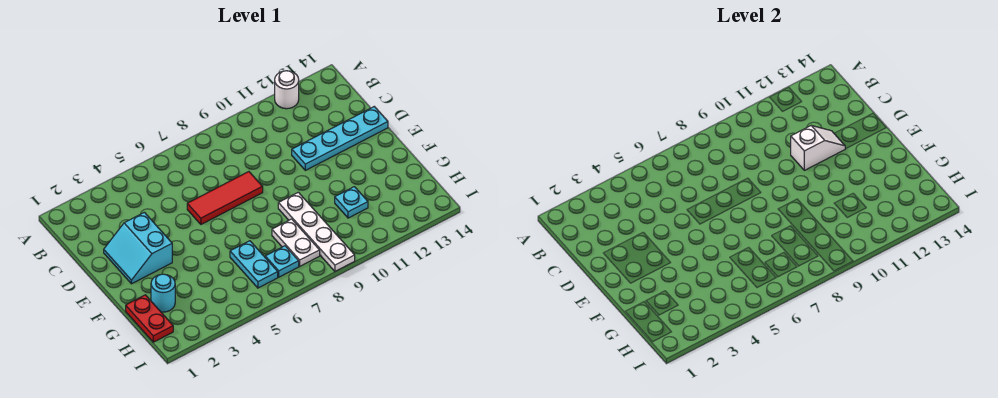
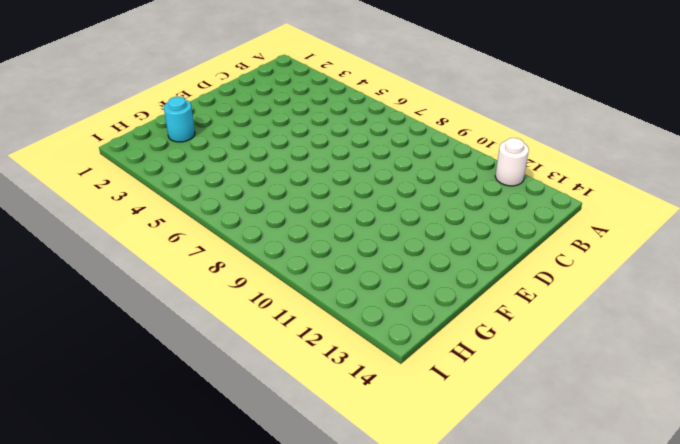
none -> cyan 2x2 slope [104,212,172,284]
none -> red 1x3 tile [187,172,263,224]
none -> cyan 1x4 plate [292,107,388,170]

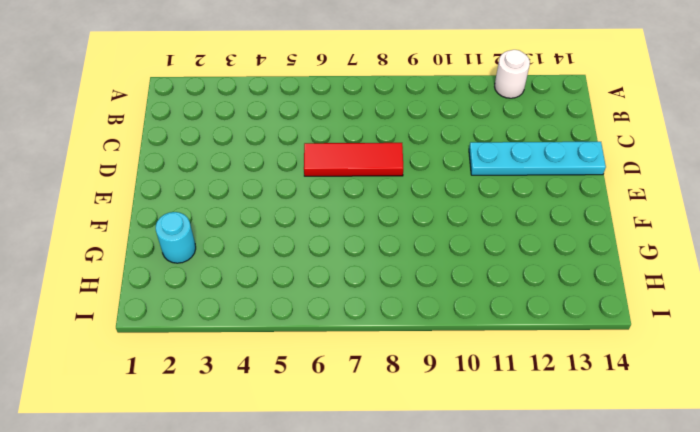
none -> cyan 2x2 slope [104,212,172,284]
none -> white 1x4 plate [278,192,355,271]
none -> red 1x2 plate [126,295,173,342]

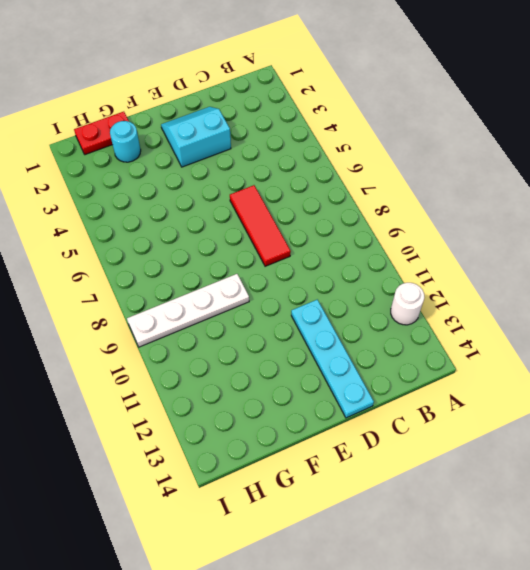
none -> cyan 1x2 plate [230,241,278,288]
none -> white 1x2 plate [272,219,320,266]
none -> cyan 1x1 plate [335,187,368,218]

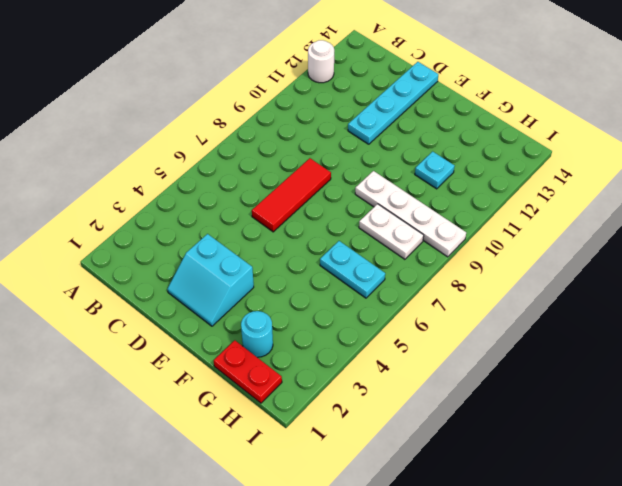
none -> cyan 1x1 plate [265,246,299,277]
none -> white 1x2 slope [791,126,845,170]

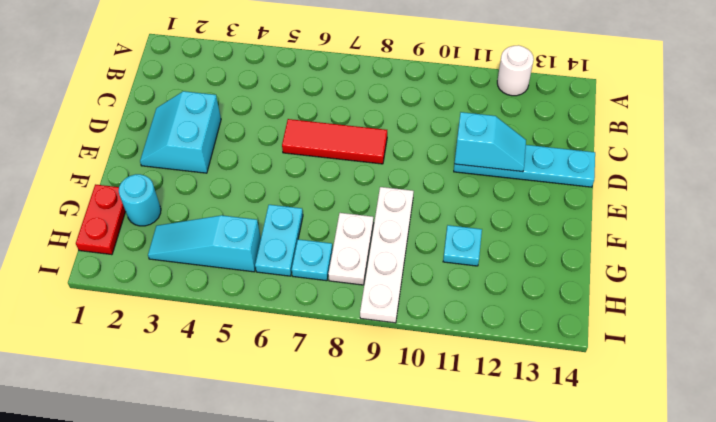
cyan 1x2 slope [455,112,526,172] -> white 1x2 slope [791,126,845,170]
cyan 1x3 slope [148,215,261,272] -> none

